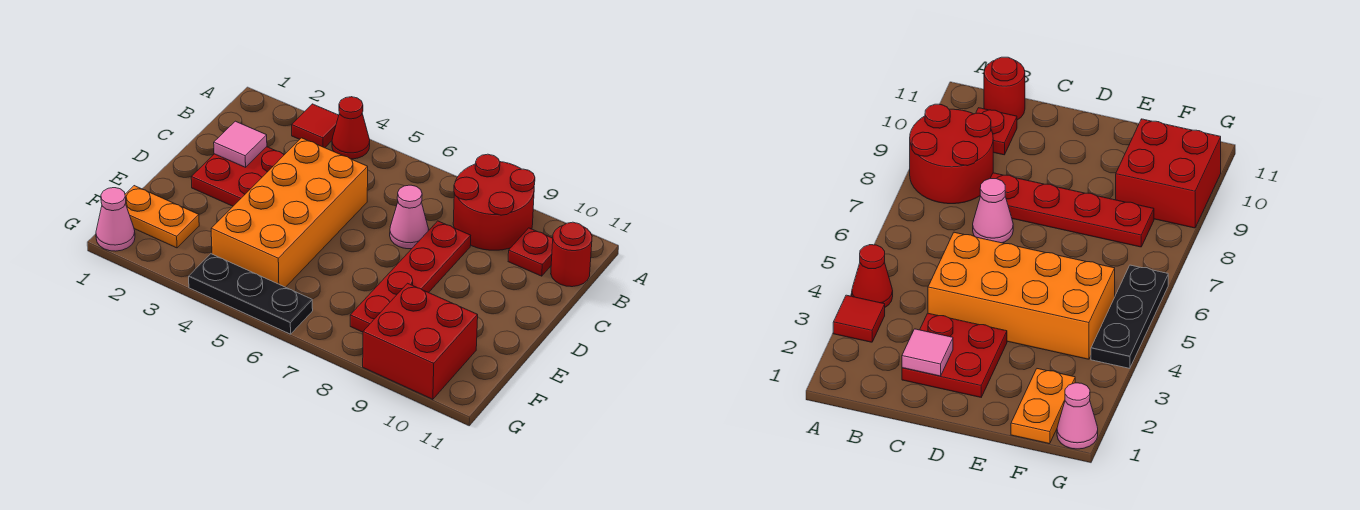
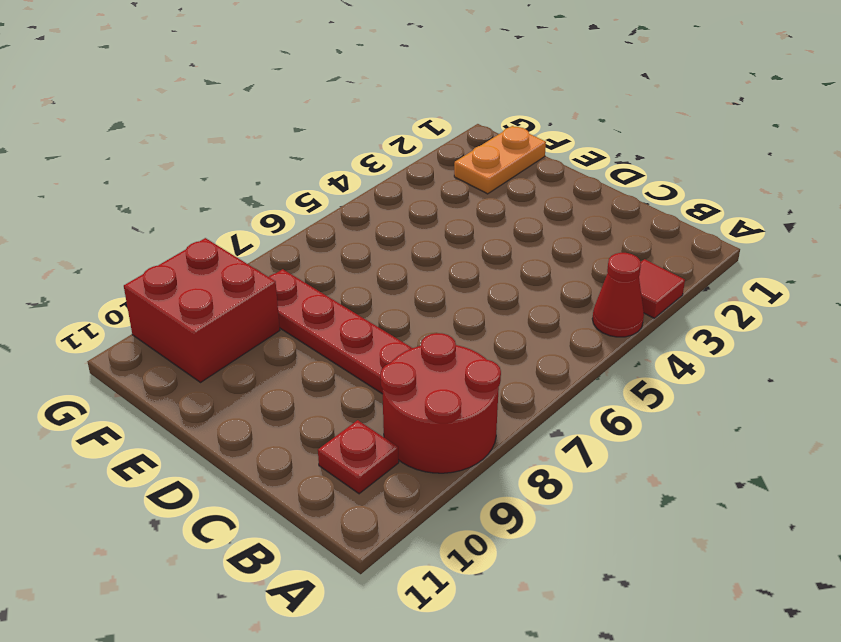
none -> red 1x1 round brick [551,222,592,287]
none -> red 2x2 plate [191,147,284,206]
none -> orange 2x4 brick [211,138,368,287]

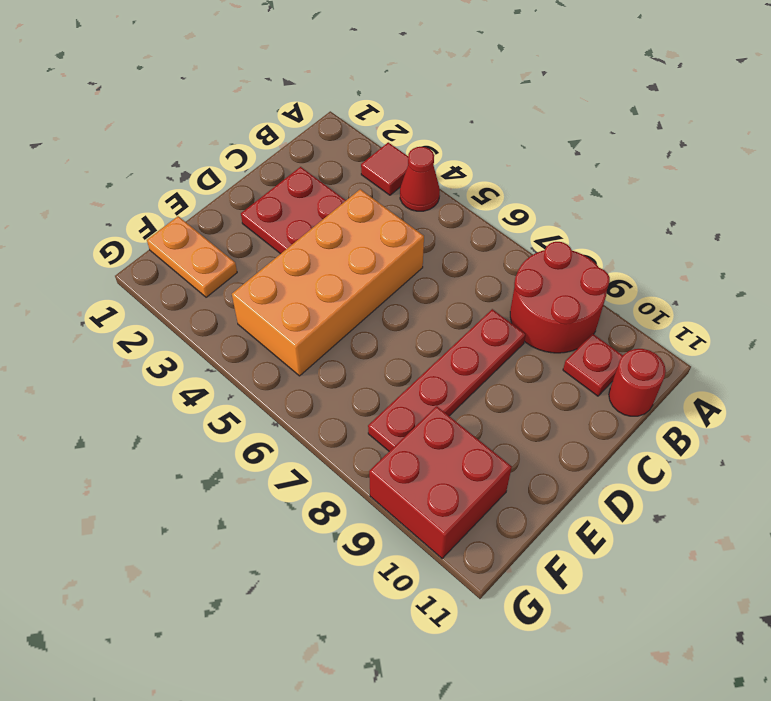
none -> pink 1x1 cone [390,185,429,249]
none -> pink 1x1 cone [96,188,135,251]
none -> black 1x3 plate [189,254,313,334]

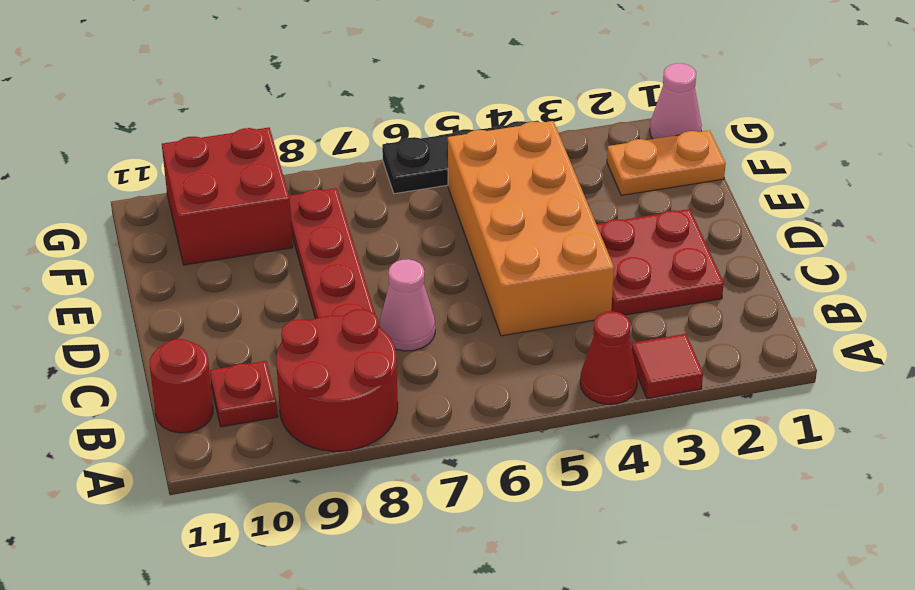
none -> pink 1x1 tile [214,121,267,167]

